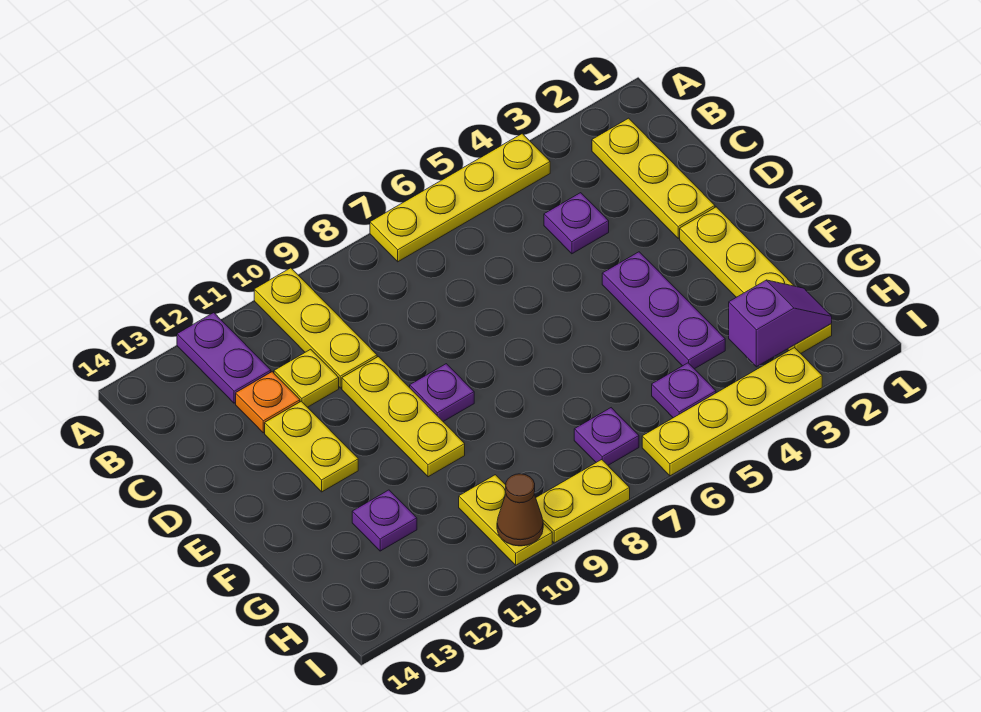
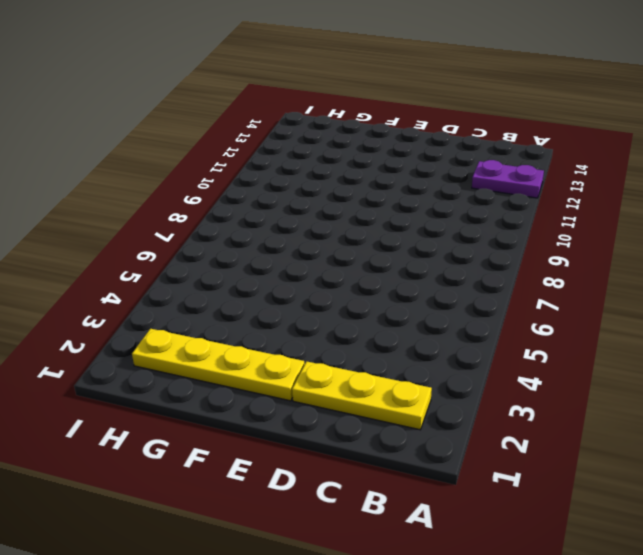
none -> yellow 1x4 plate [370,134,550,262]
none -> yellow 1x3 plate [254,268,377,388]
none -> purple 1x1 plate [544,193,609,254]

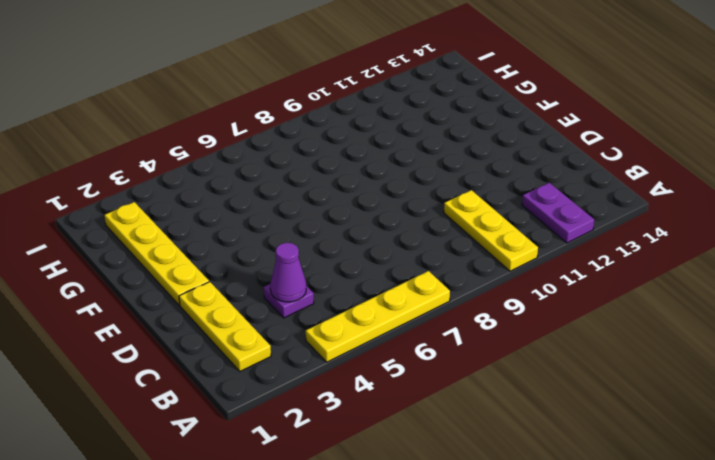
purple 1x1 cone [270,243,306,302] -> none
none -> yellow 1x1 plate [274,349,339,407]
none -> orange 1x1 plate [236,372,300,433]
none -> yellow 1x3 plate [342,357,465,477]

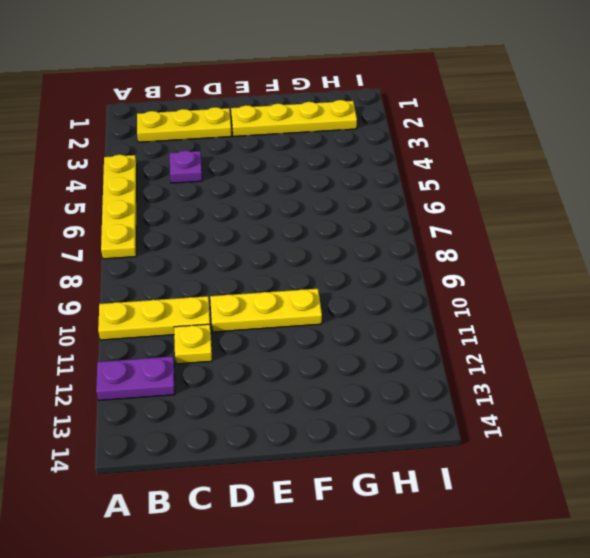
none -> orange 1x1 plate [236,372,300,433]
none -> yellow 1x2 plate [265,401,358,492]
none -> purple 1x3 plate [602,252,725,369]

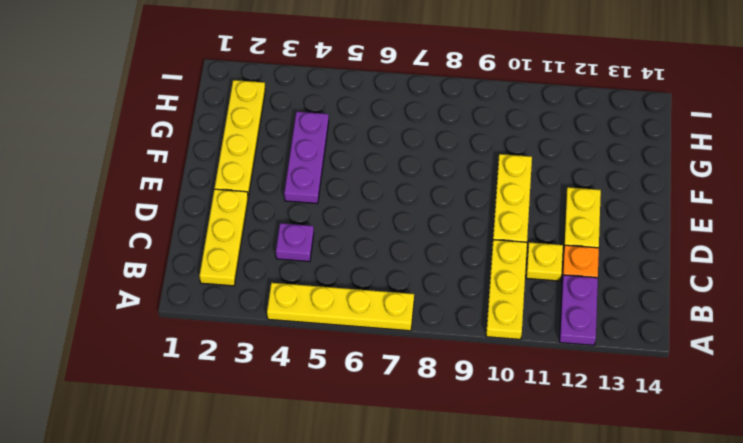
none -> purple 1x1 plate [410,364,474,422]
none -> purple 1x1 plate [352,490,417,551]
none -> purple 1x1 plate [652,363,716,418]

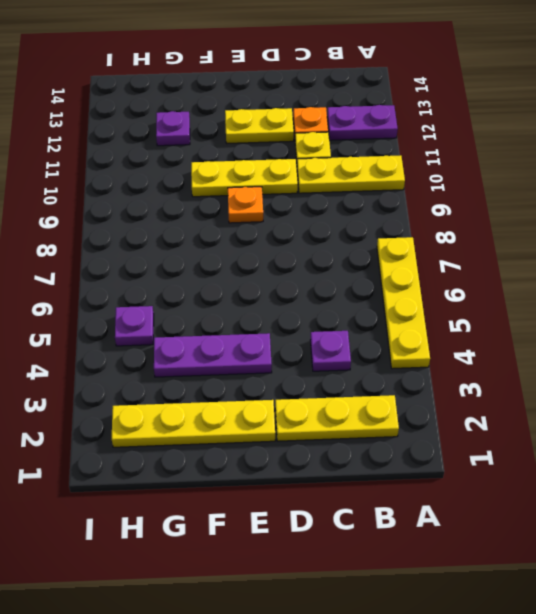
orange 1x1 plate [228,187,263,223] -> purple 1x1 plate [410,364,474,422]
none -> purple 1x1 plate [574,408,639,465]
none -> yellow 1x2 plate [459,475,552,565]
none -> yellow 1x4 plate [642,348,822,476]

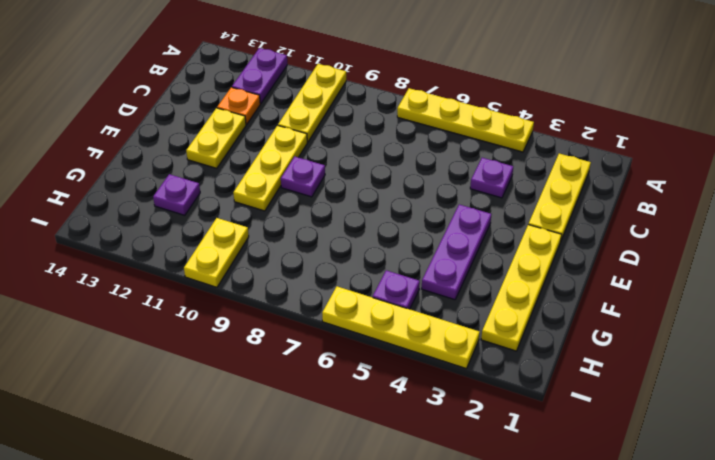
none -> yellow 1x1 plate [274,349,339,407]
none -> purple 1x1 plate [574,408,639,465]
none -> yellow 1x2 plate [536,460,630,543]

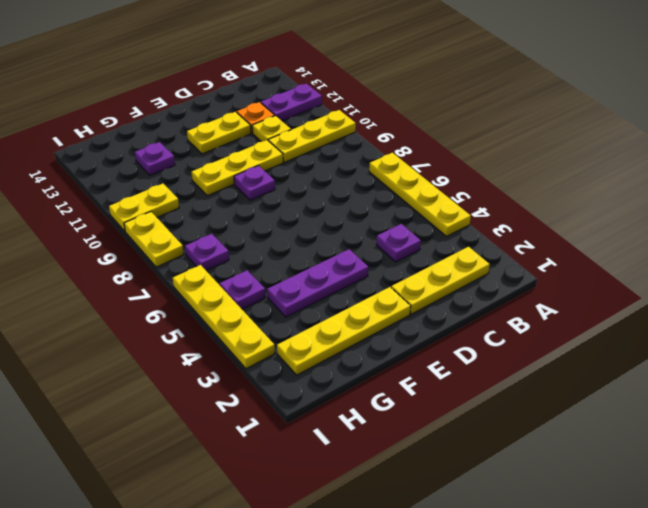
none -> purple 1x2 slope [729,280,832,367]
none -> brown 1x1 cone [497,474,543,546]

